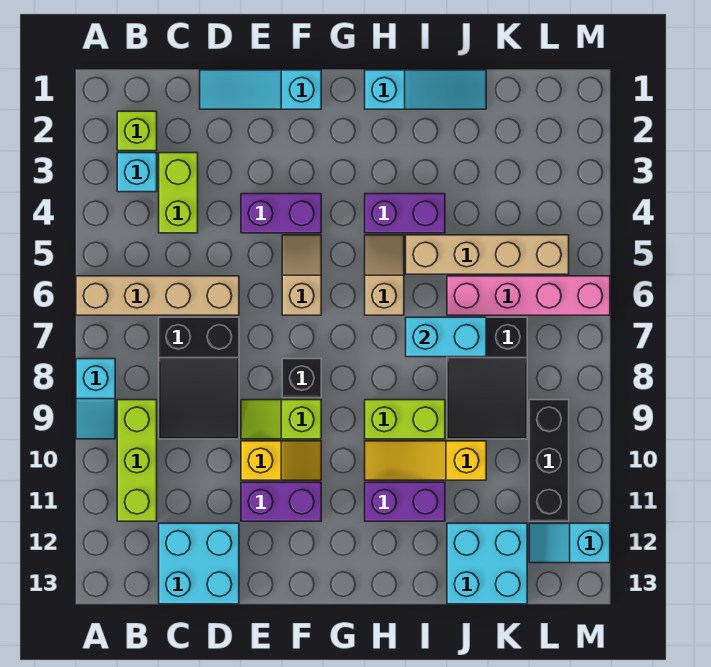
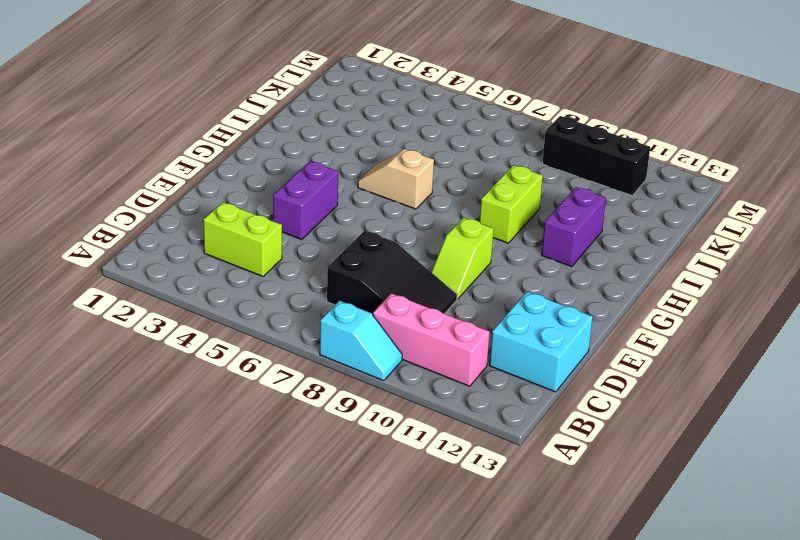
pink 1x3 brick [373,293,490,386] -> lime 1x3 brick [117,400,157,521]
none -> tan 1x4 brick [76,276,239,315]
none -> lime 1x1 brick [117,111,157,151]
none -> cyan 1x1 brick [117,153,157,192]

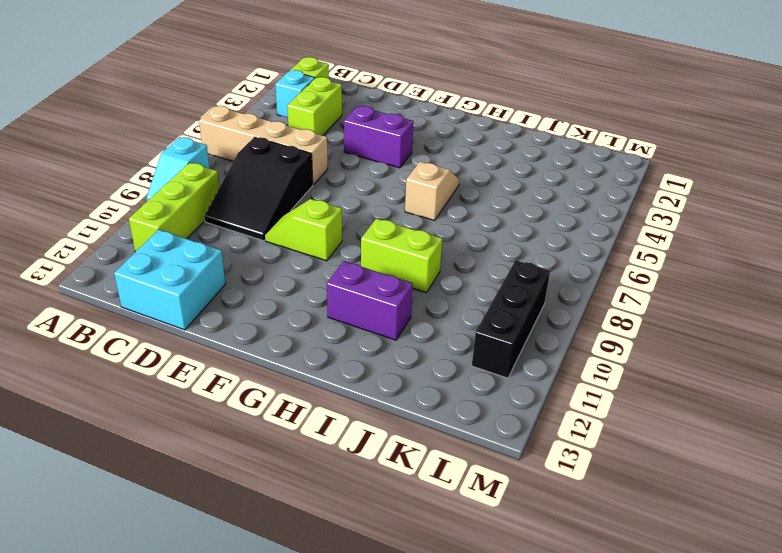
none -> cyan 1x3 slope [200,70,321,109]
none -> yellow 1x2 slope [241,441,321,480]
none -> purple 1x2 brick [241,482,321,521]

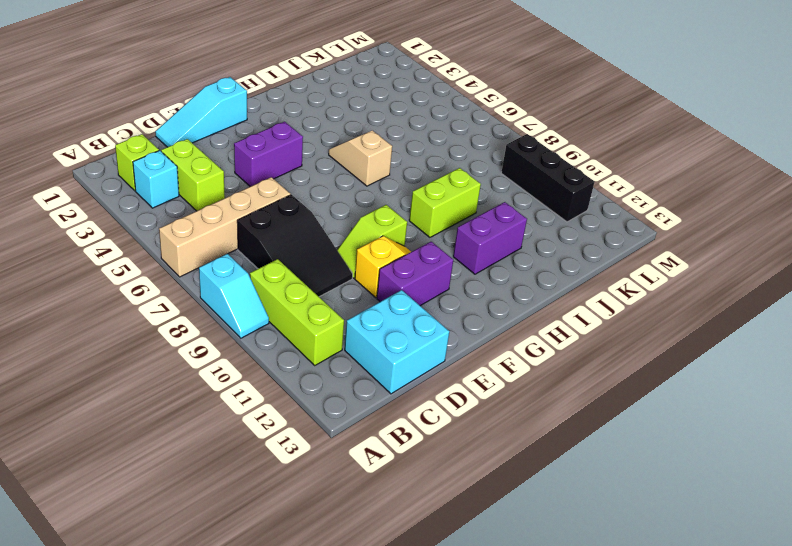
none -> tan 1x2 slope [282,235,321,315]
none -> black 1x1 brick [282,359,321,398]
none -> cyan 1x3 slope [365,70,486,109]

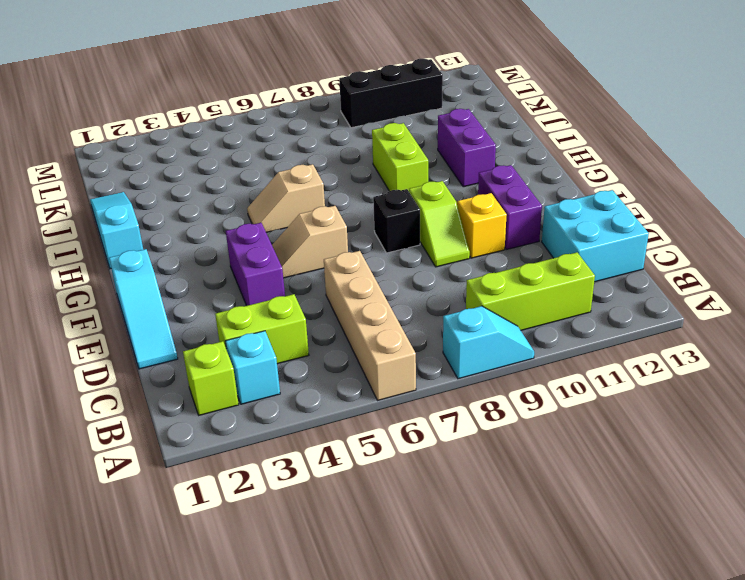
none -> black 2x3 slope [159,317,239,439]
none -> purple 1x2 brick [365,194,445,233]
none -> yellow 1x3 slope [365,441,486,480]

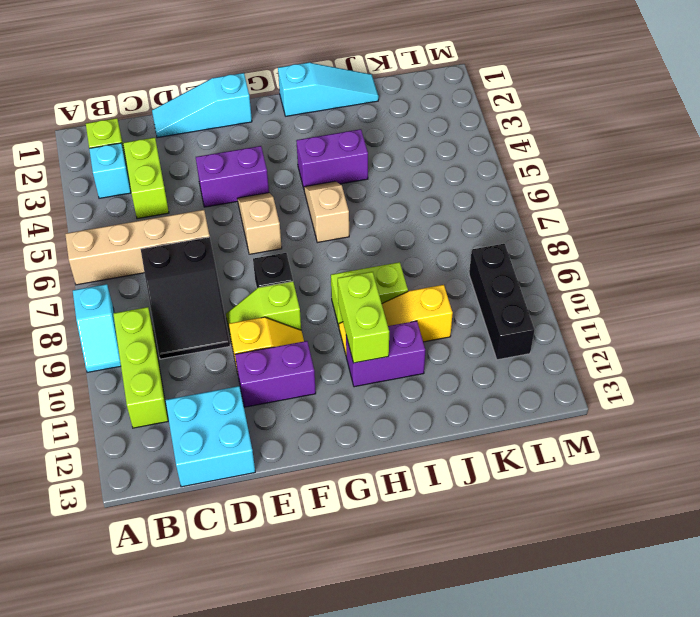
lime 1x2 brick [338,272,389,363] -> none
none -> tan 1x4 brick [406,235,569,274]
none -> pink 1x4 brick [447,276,610,315]
none -> black 2x3 slope [447,317,527,439]

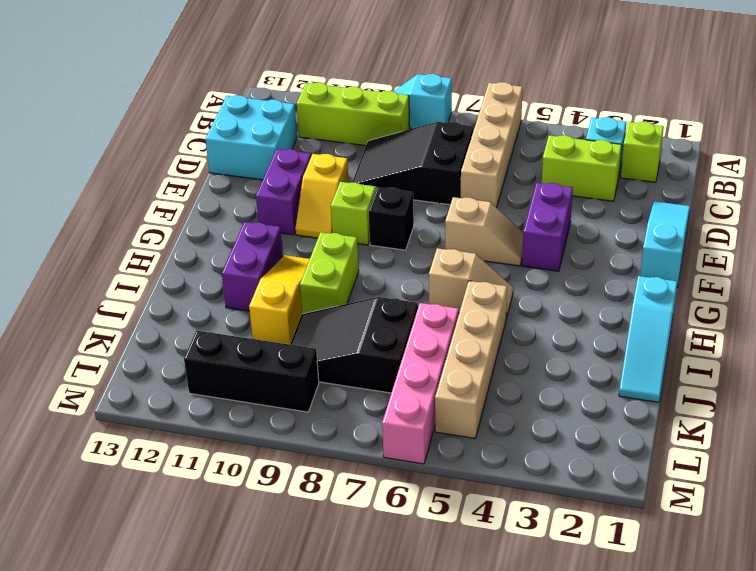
none -> purple 1x2 brick [365,194,445,233]
none -> cyan 2x2 brick [447,523,527,604]
none -> cyan 1x2 slope [529,523,610,563]

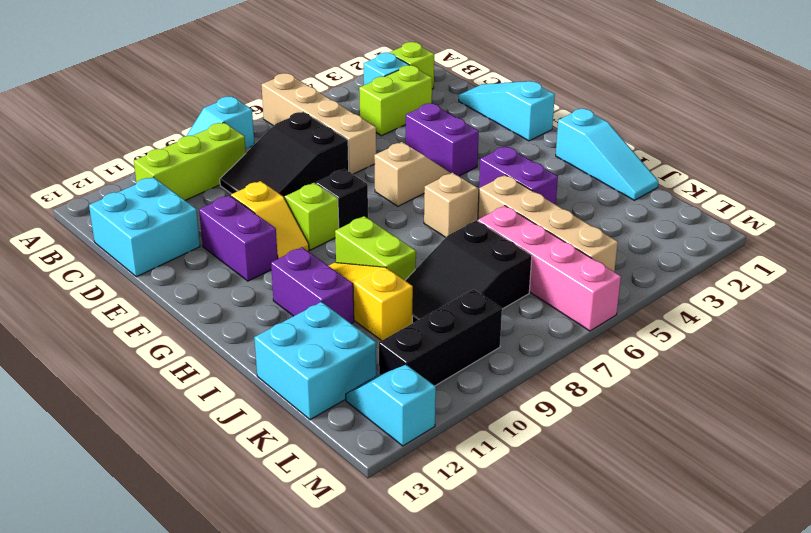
none -> cyan 1x2 brick [406,317,486,357]

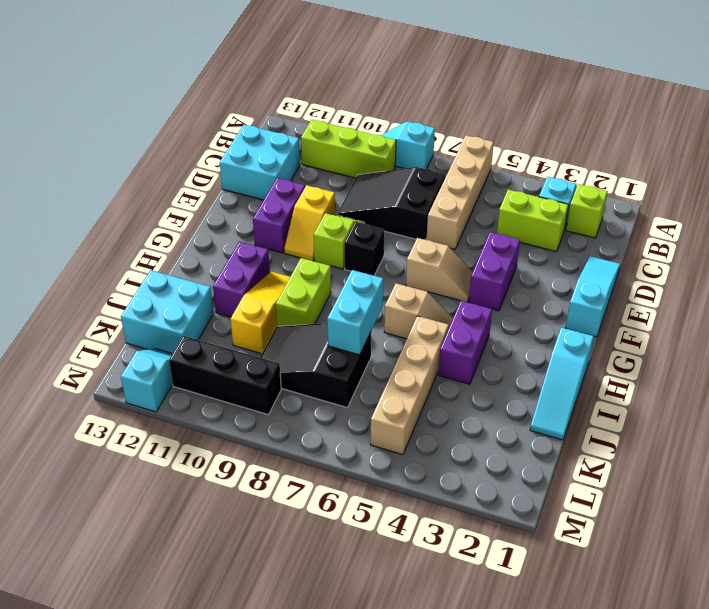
none -> pink 1x4 brick [447,276,610,315]

